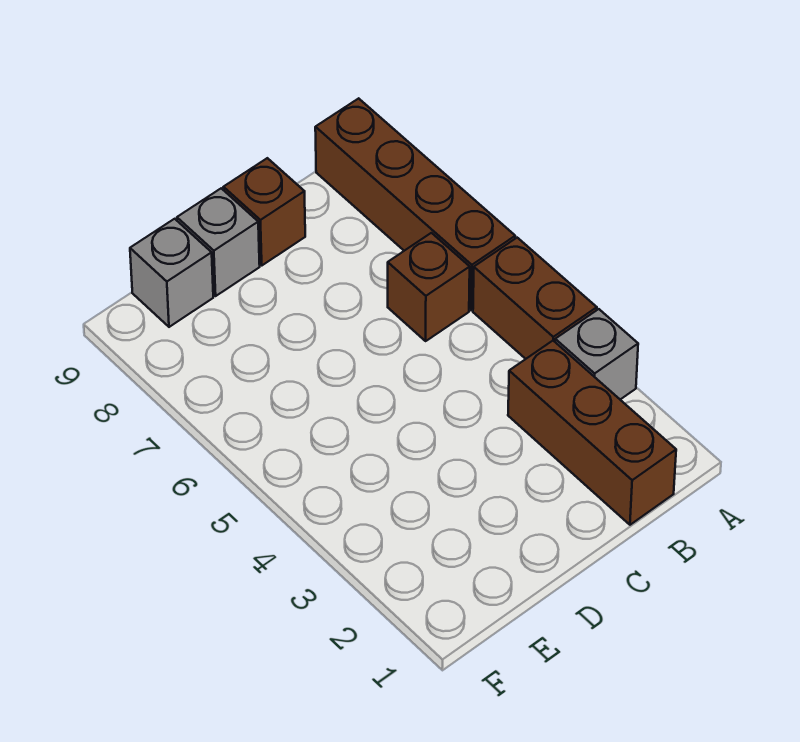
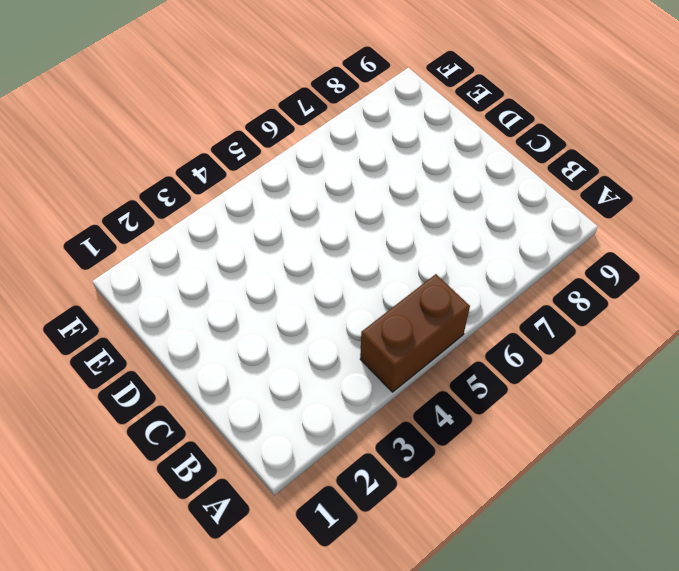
none -> grey 1x1 brick [555,309,638,399]
none -> brown 1x4 brick [315,98,515,310]

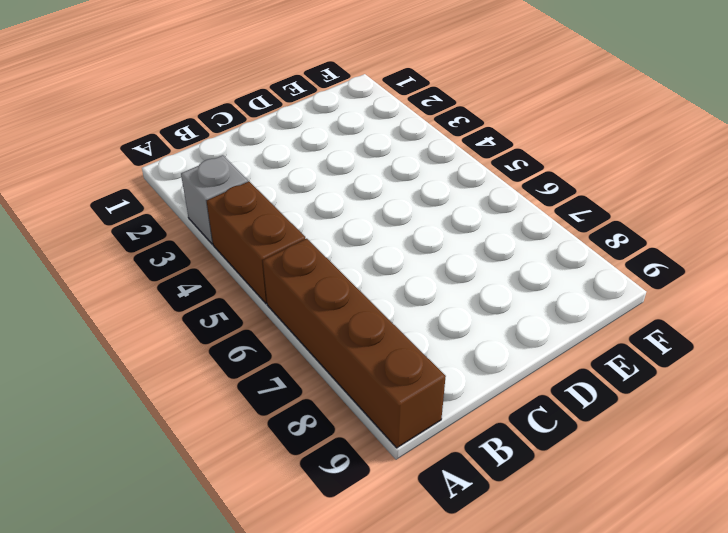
none -> brown 1x3 brick [508,341,676,525]
none -> brown 1x1 brick [388,233,470,341]

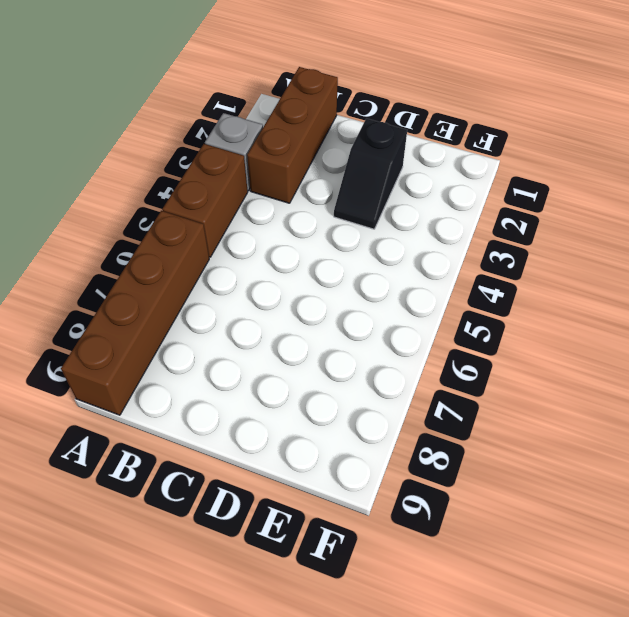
black 1x2 slope [334,119,407,229] -> none
none -> brown 1x1 brick [388,233,470,341]
none -> brown 1x1 brick [223,158,305,265]

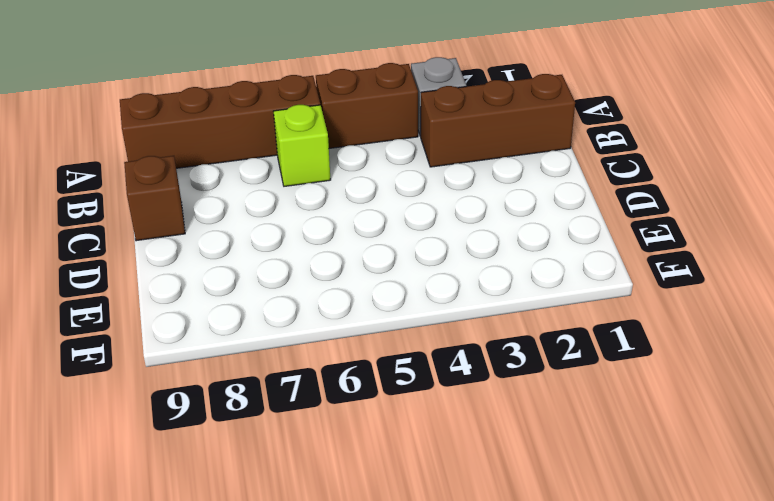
lime 1x1 brick [273,105,331,186] -> brown 1x1 brick [388,233,470,341]
none -> grey 1x1 brick [177,188,260,296]
none -> grey 1x1 brick [130,219,213,327]

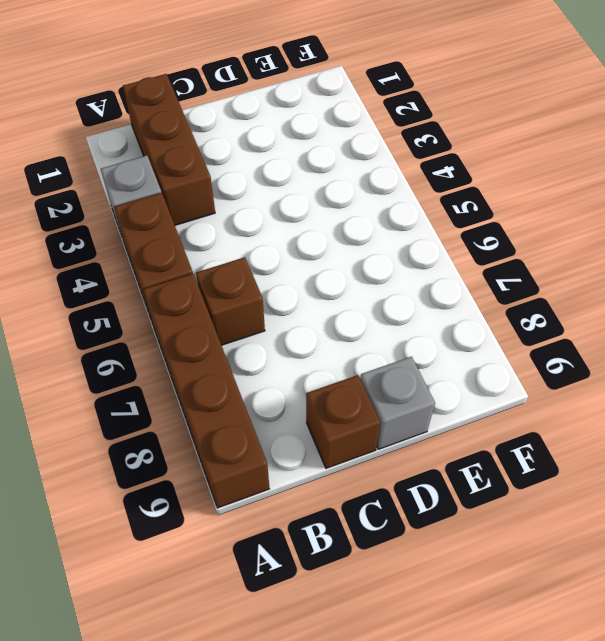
none -> grey 1x1 brick [130,219,213,327]

